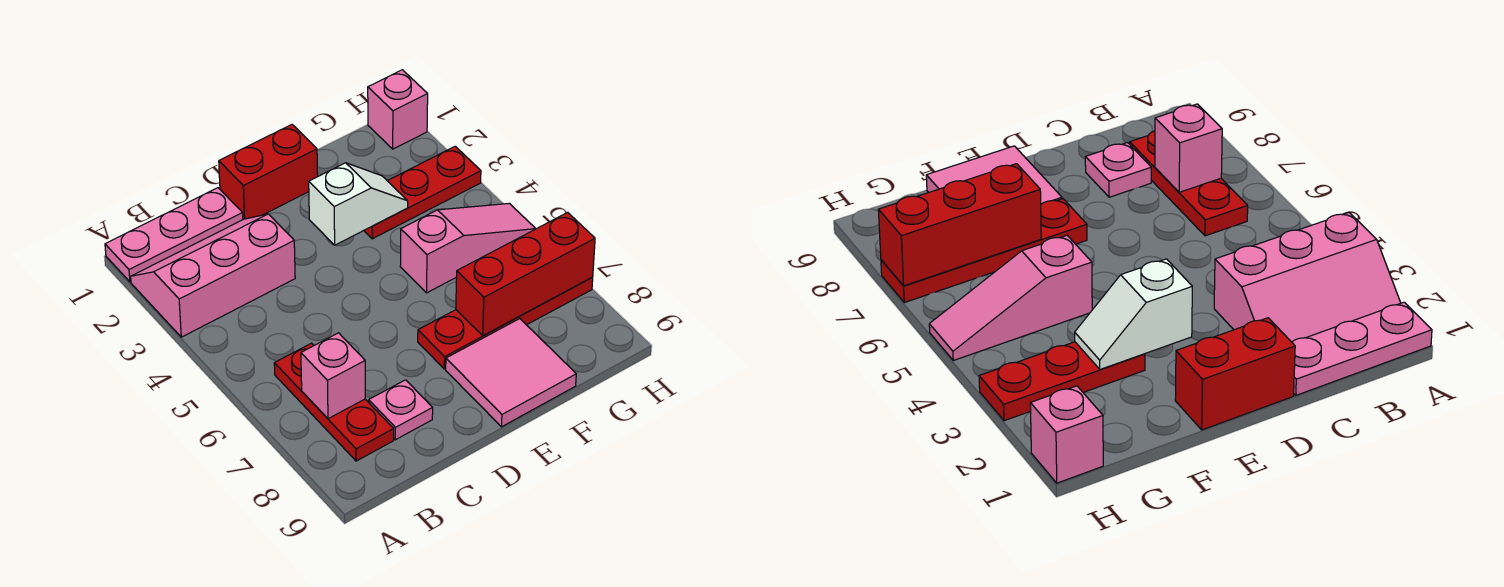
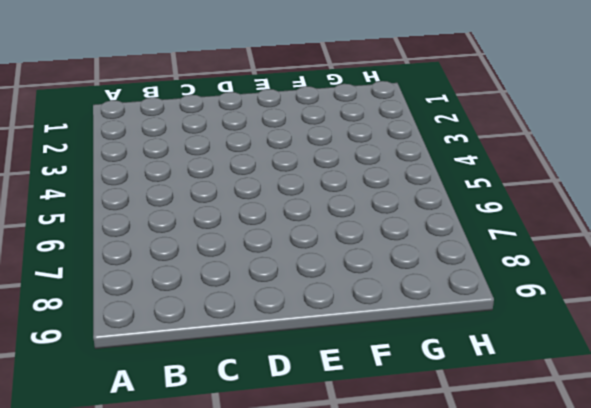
none -> pink 1x3 plate [105,188,243,282]
none -> pink 2x3 slope [131,214,295,337]
none -> red 1x3 plate [274,343,394,461]

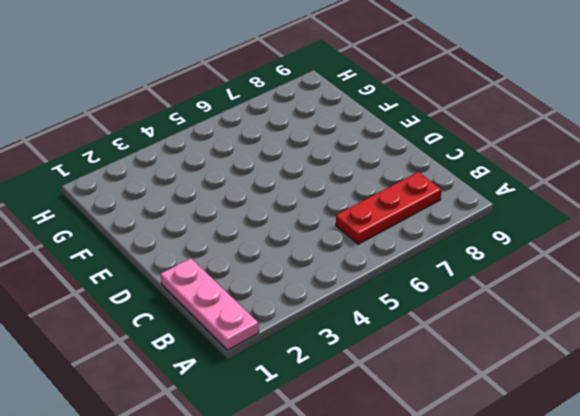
none -> pink 2x3 slope [131,214,295,337]
none -> pink 1x1 plate [369,380,433,440]
none -> red 1x2 brick [219,125,318,219]

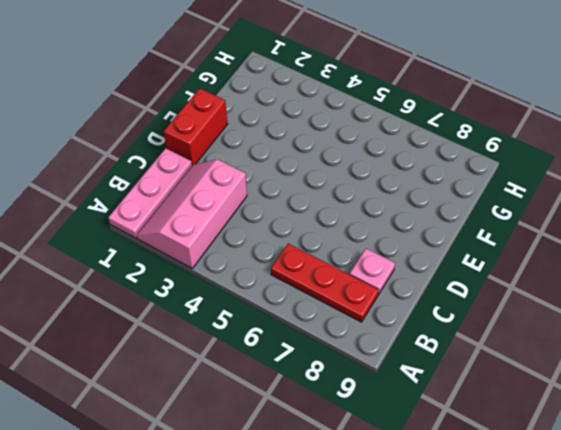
none -> red 1x4 plate [418,277,593,369]
none -> pink 2x2 tile [446,319,576,427]
none -> red 1x3 plate [364,146,481,239]

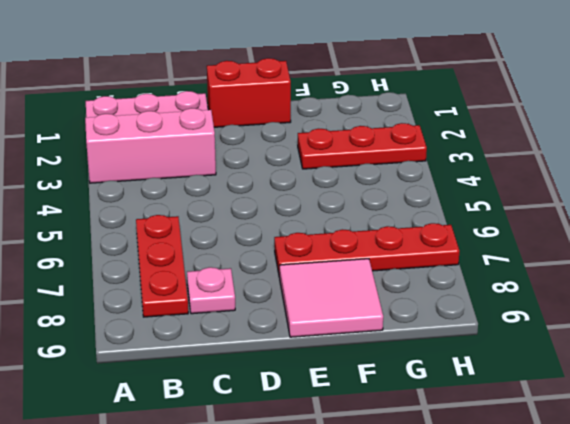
none -> pink 1x3 slope [400,203,535,293]
none -> pink 1x1 brick [368,70,428,149]
none -> pink 1x1 brick [301,333,365,419]

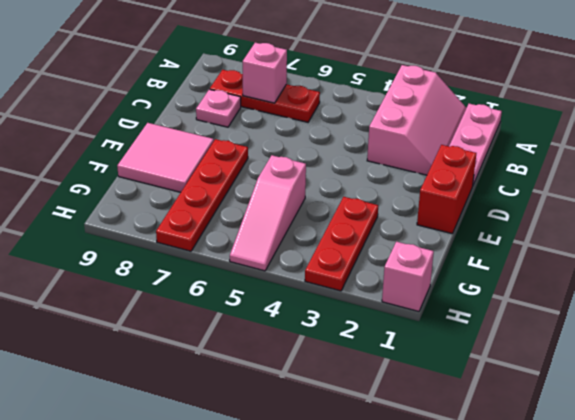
none -> white 1x2 slope [309,163,408,245]
none -> red 1x3 brick [456,212,595,336]

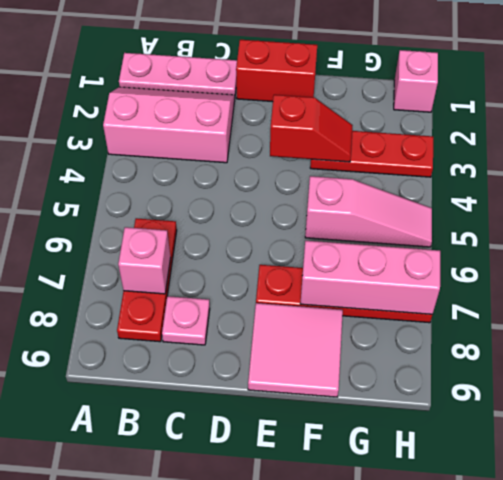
red 1x2 slope [270,95,353,162] -> white 1x2 slope [309,163,408,245]
pink 1x3 brick [300,241,440,314] -> red 1x3 brick [456,212,595,336]

